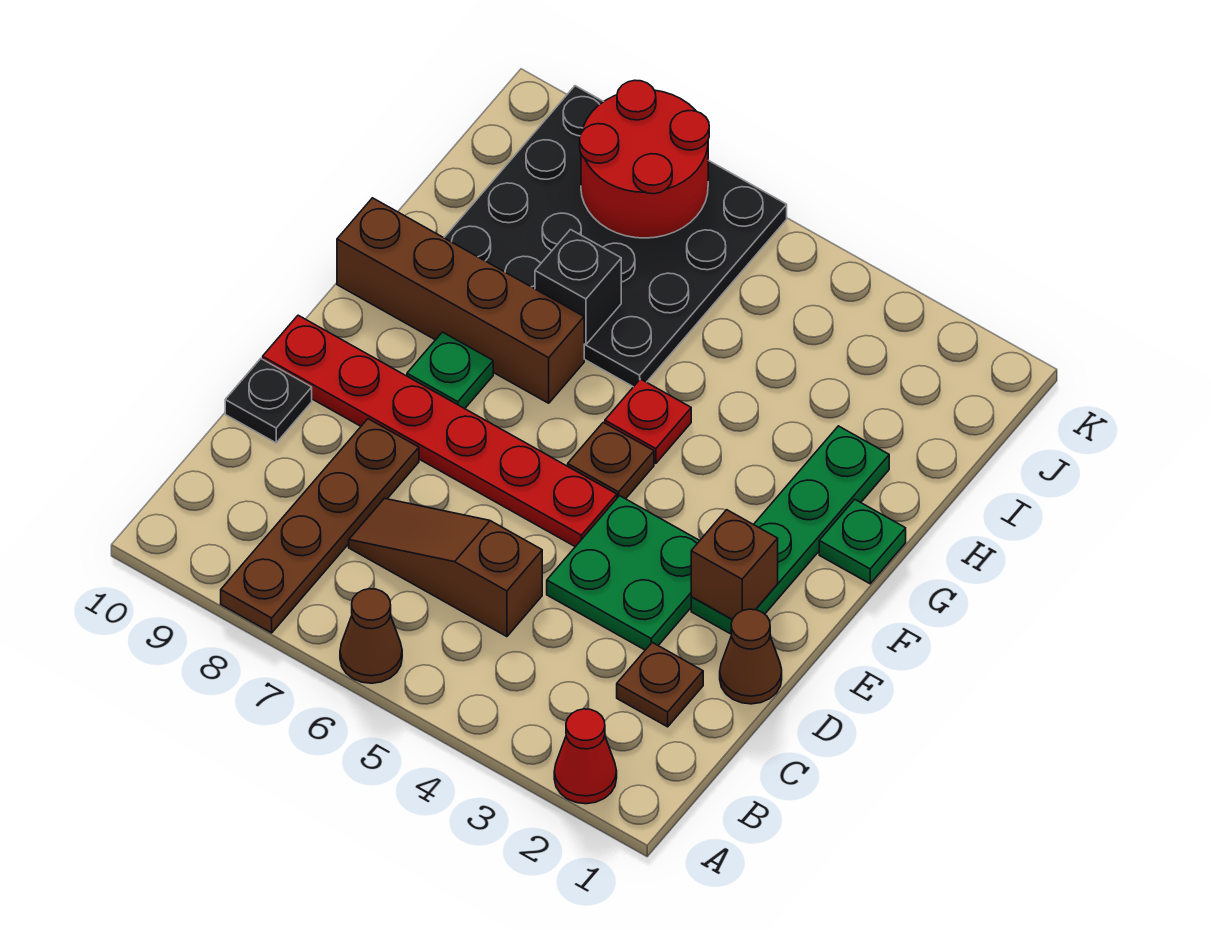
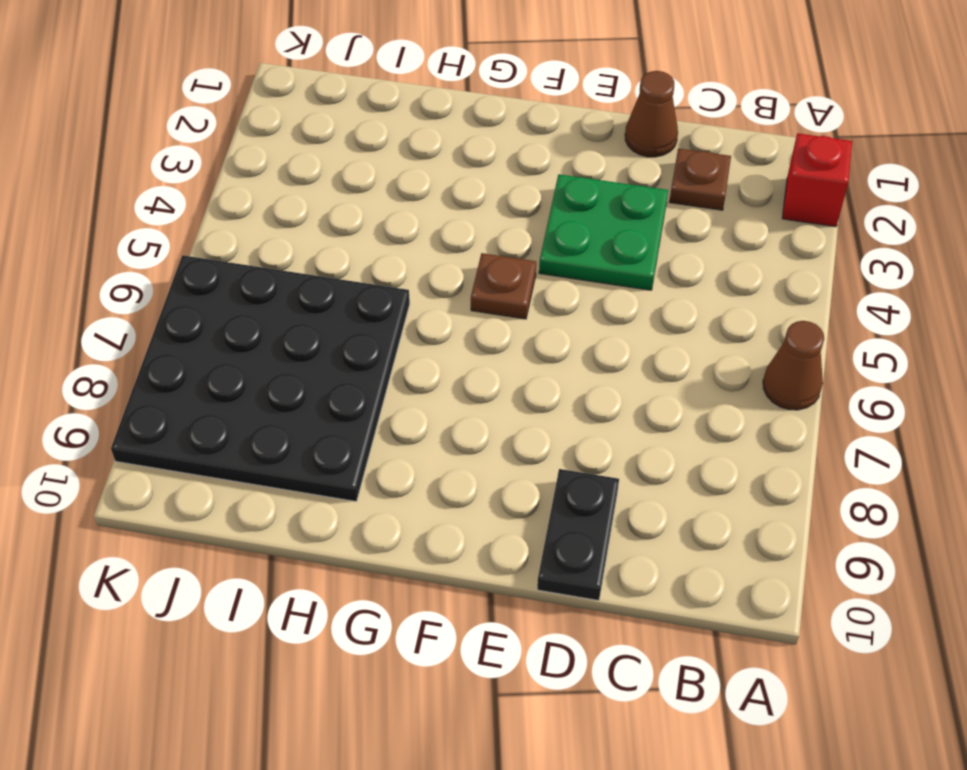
red 1x1 brick [782,133,852,227] -> red 1x1 cone [554,709,617,804]
black 1x2 plate [537,469,619,601] -> black 1x1 plate [225,359,312,443]
none -> brown 1x4 plate [221,419,419,633]
none -> brown 1x3 slope [349,498,542,637]
none -> green 1x4 plate [691,426,889,634]

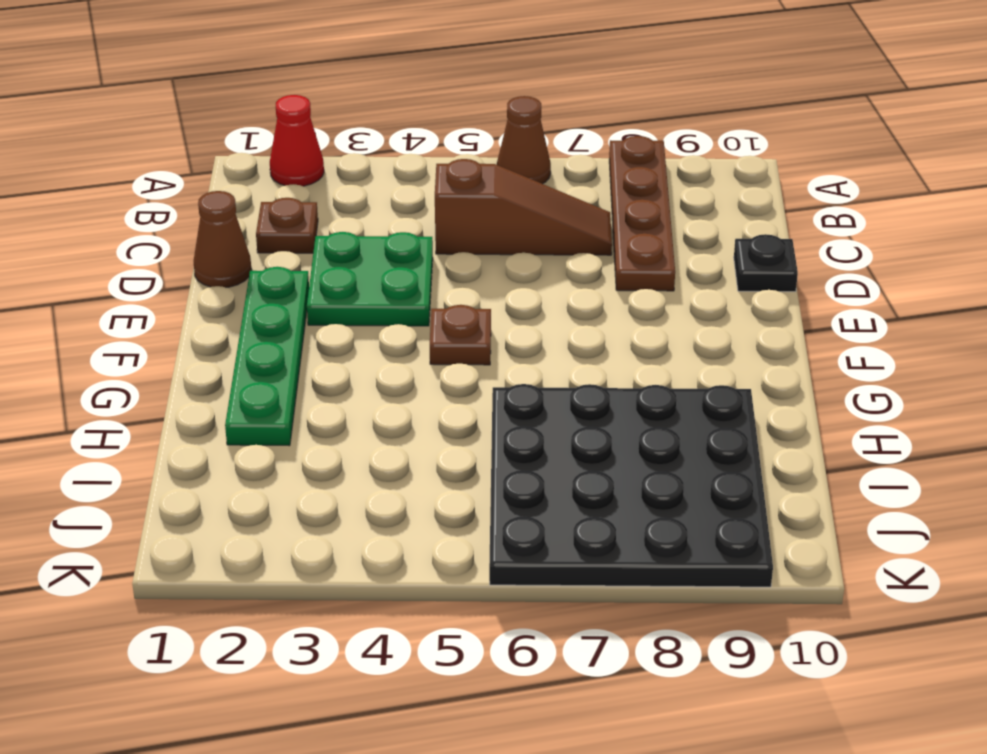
none -> red 1x6 plate [263,315,617,547]
none -> green 1x1 plate [407,332,493,409]
none -> green 1x1 plate [819,500,906,584]

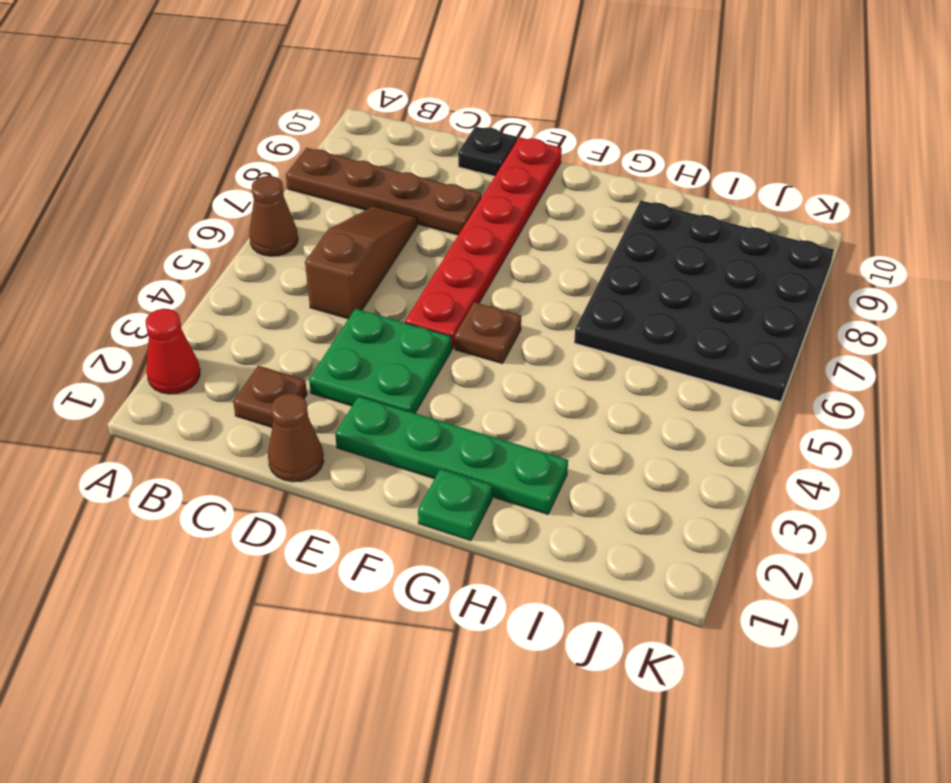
none -> green 1x1 plate [407,332,493,409]
none -> red 1x1 plate [605,379,691,463]
none -> brown 1x4 brick [337,198,584,403]

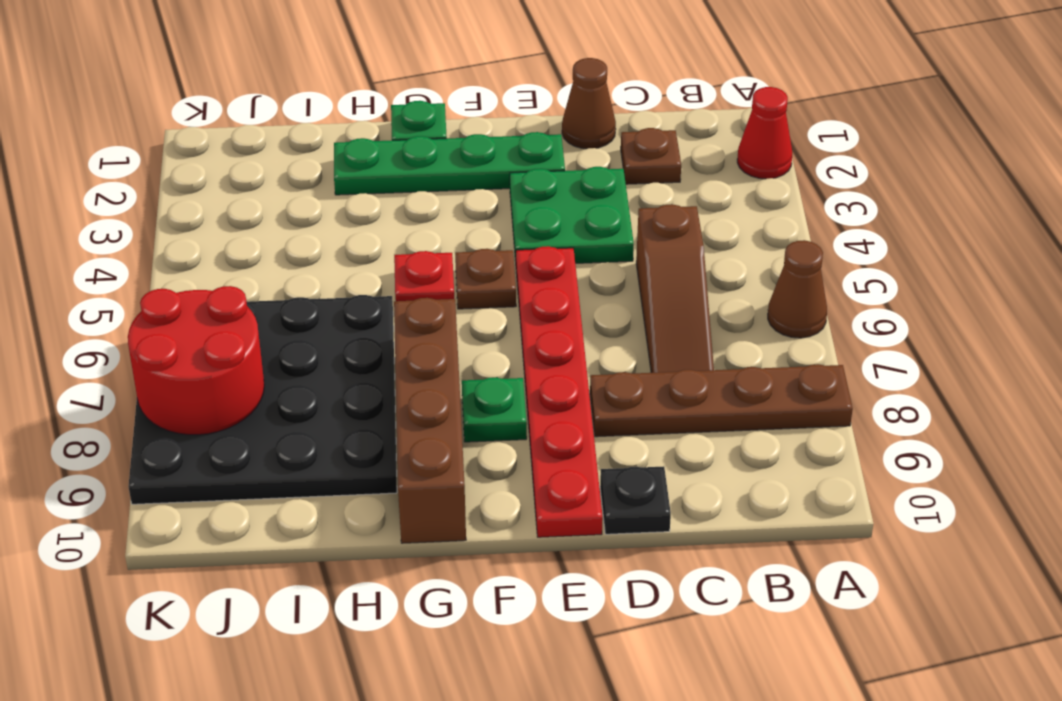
none -> brown 1x1 brick [691,510,778,620]
none -> black 1x1 brick [535,230,621,345]

